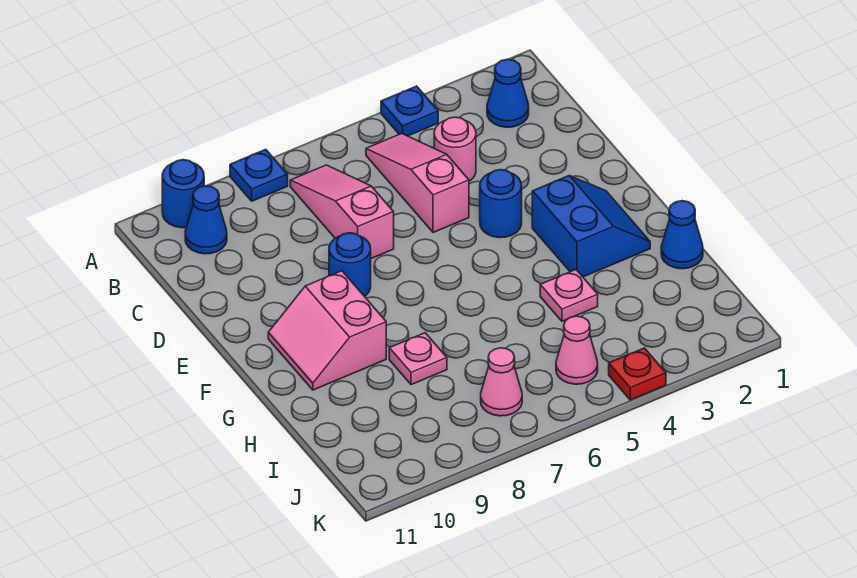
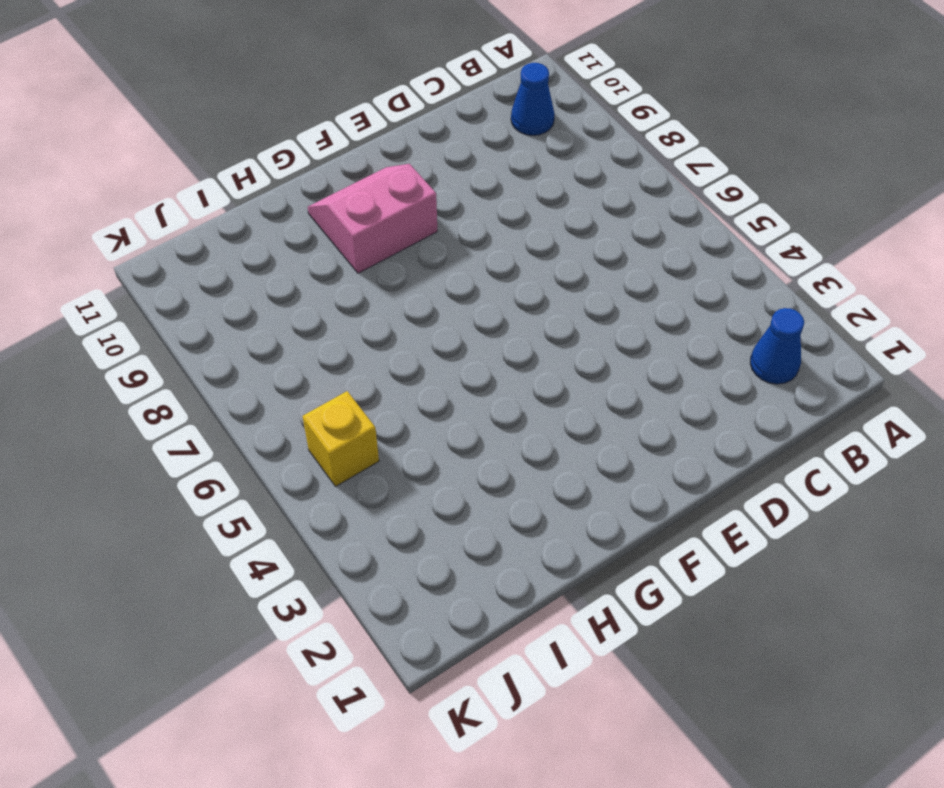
yellow 1x1 brick [303,391,379,486] -> pink 1x1 cone [556,316,598,384]
none -> blue 1x1 plate [381,86,438,136]
none -> blue 1x1 plate [230,149,288,201]
none -> blue 1x1 round brick [162,160,204,228]

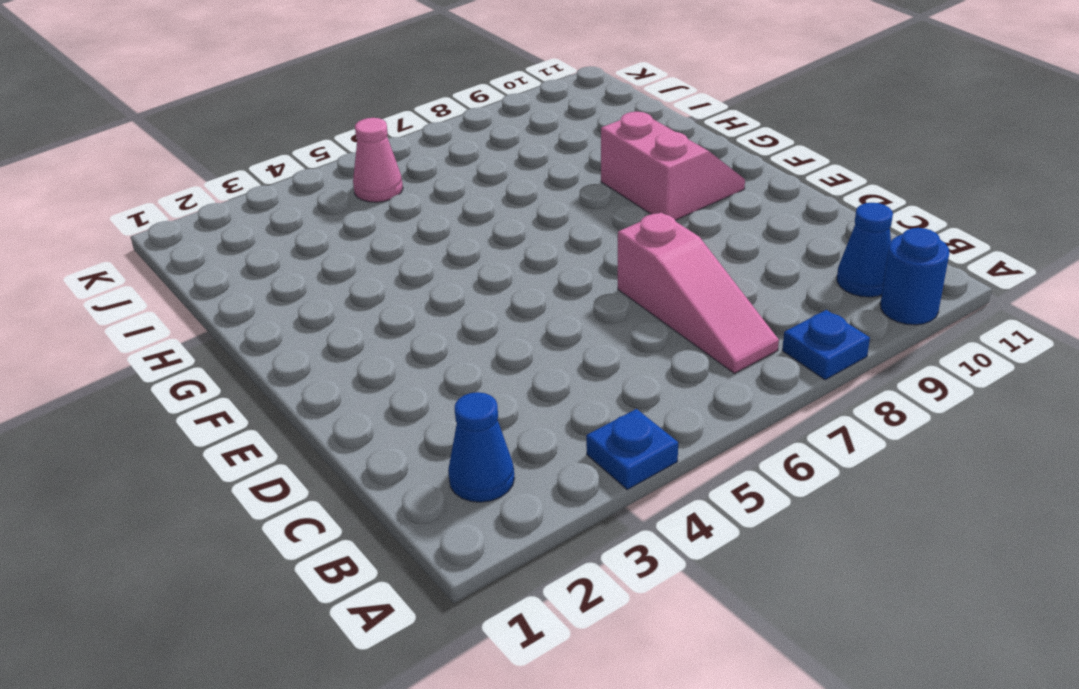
none -> pink 1x3 slope [366,133,469,233]
none -> pink 1x1 round brick [434,117,476,181]
none -> blue 1x1 round brick [480,170,522,238]

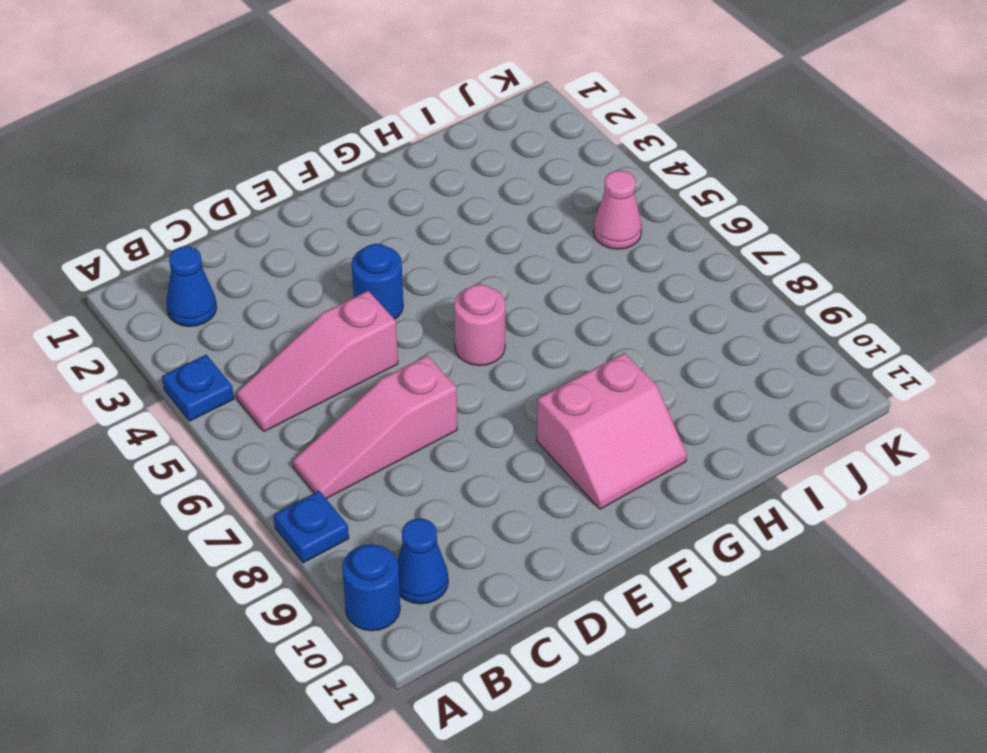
pink 1x1 round brick [454,285,505,366] -> pink 1x1 round brick moved to [434,117,476,181]
none -> blue 1x1 round brick [329,233,371,296]
none -> blue 2x2 slope [532,176,650,277]
none -> blue 1x1 cone [661,201,703,269]

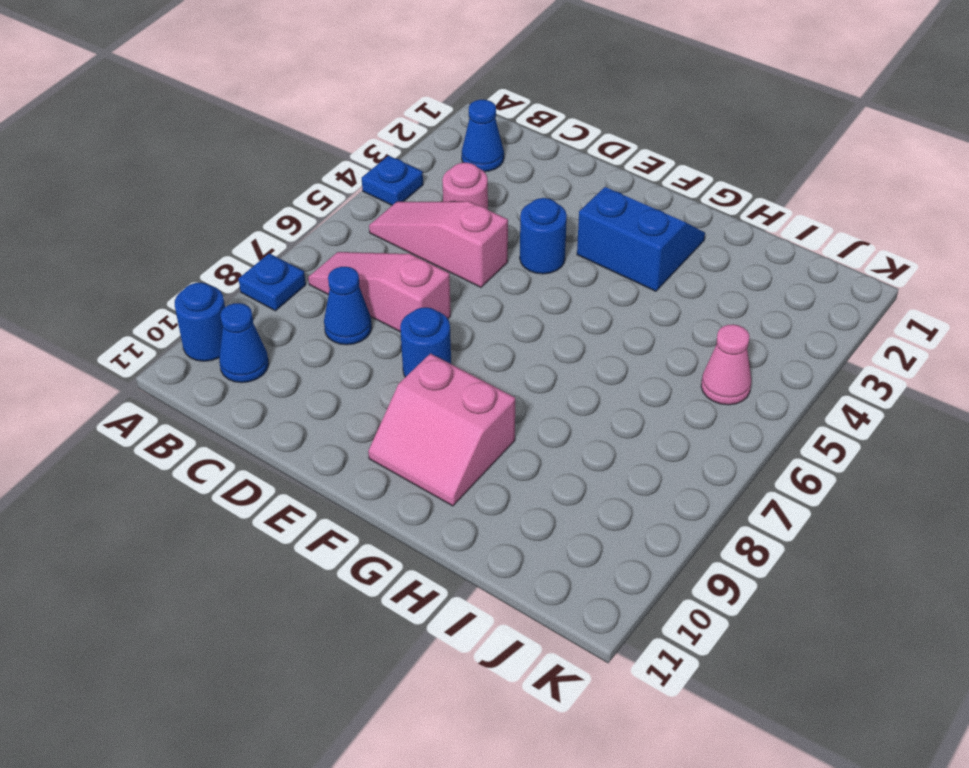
blue 1x1 cone [324,267,372,345] -> blue 1x1 cone moved to [661,201,703,269]
none -> pink 1x1 plate [540,270,598,321]
none -> pink 1x1 plate [389,333,447,385]
none -> pink 1x1 cone [481,348,522,416]

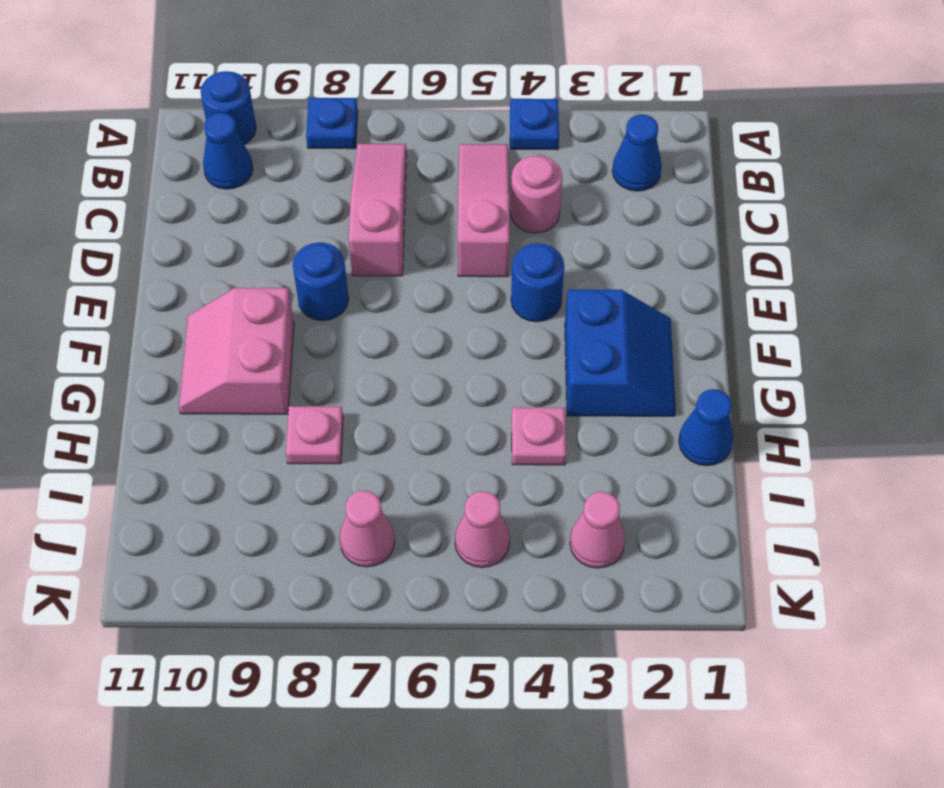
pink 1x1 cone [570,492,625,568] -> none
none -> red 1x1 plate [609,348,666,400]

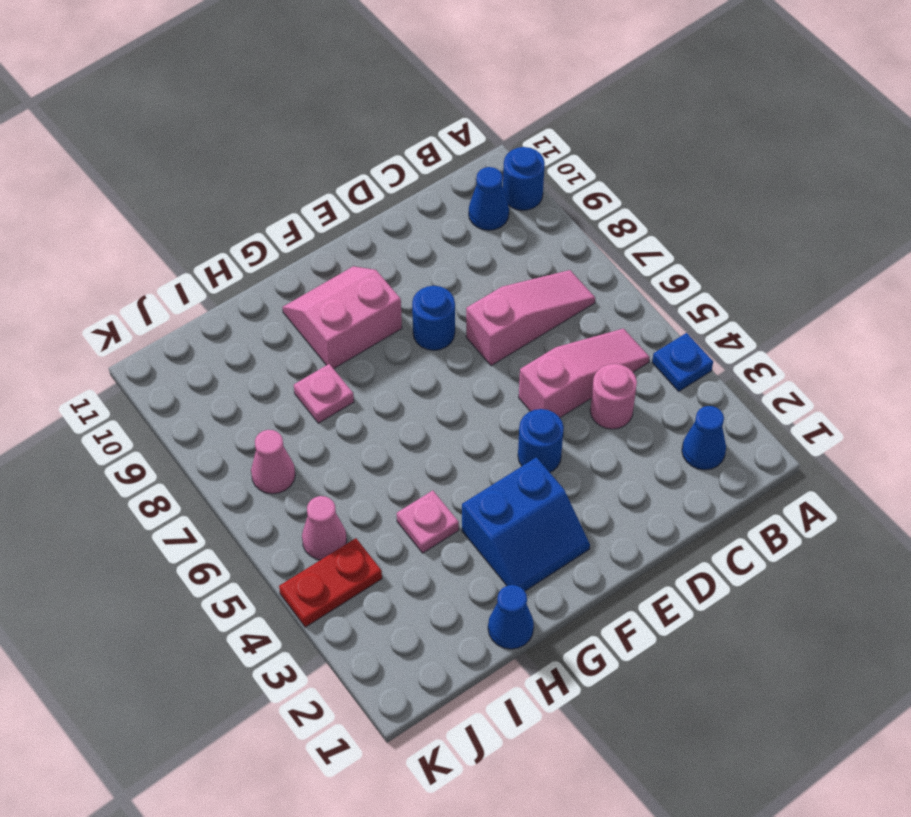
red 1x2 plate [279,538,382,627] -> red 1x1 plate [609,348,666,400]
none -> blue 1x1 plate [230,149,288,201]

